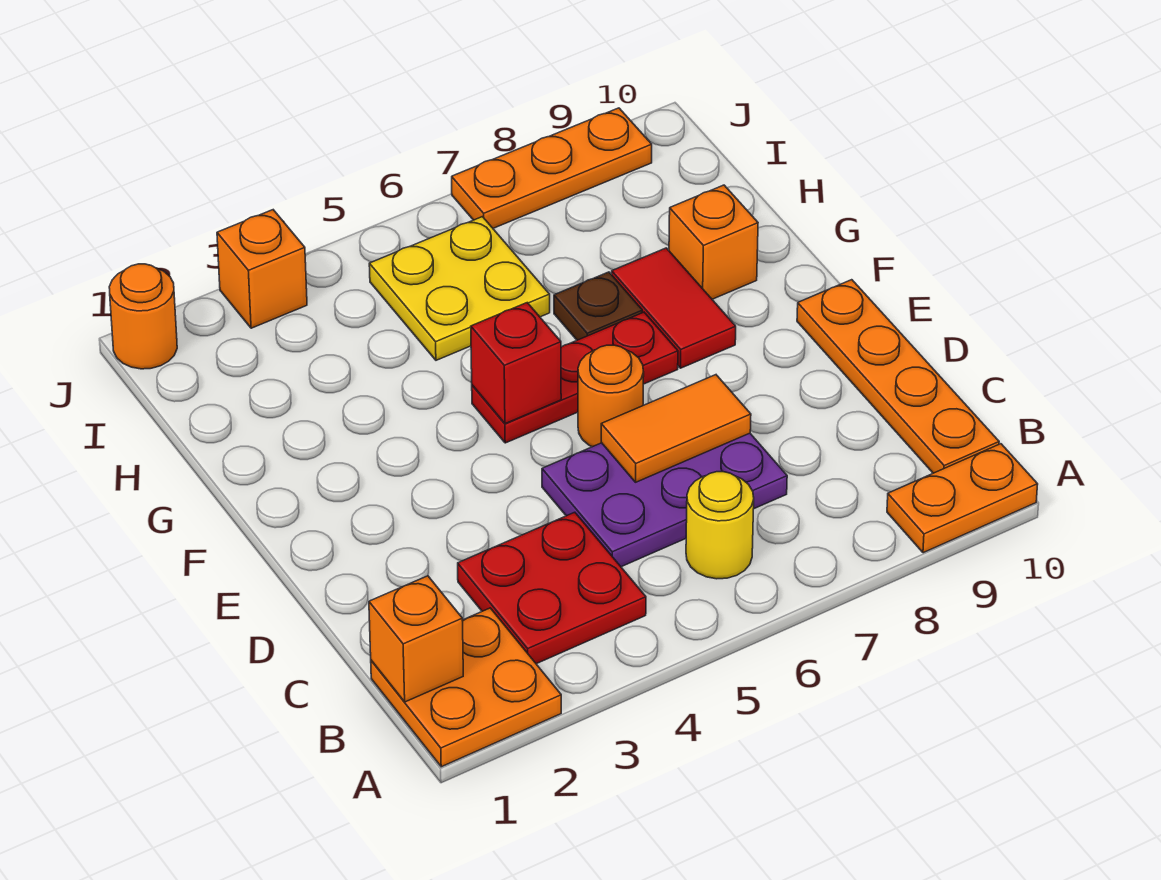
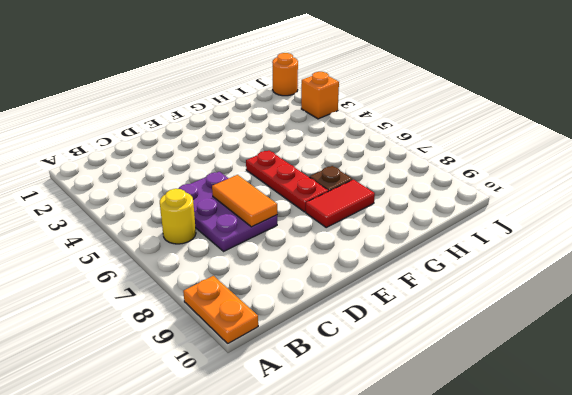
none -> orange 2x2 plate [371,608,561,767]
none -> red 2x2 plate [458,512,646,664]
none -> orange 1x4 plate [797,280,999,473]

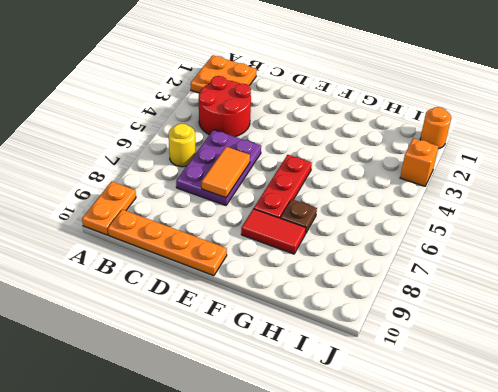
red 2x2 round brick [199,76,251,137] -> red 2x2 plate [458,512,646,664]
none -> orange 1x1 round brick [578,345,644,447]
none -> orange 1x1 brick [669,185,758,299]
none -> yellow 2x2 plate [369,217,550,360]

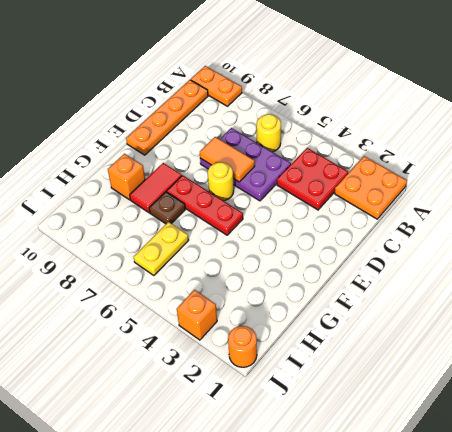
yellow 1x1 round brick [208,162,234,201] -> orange 1x1 round brick [578,345,644,447]
yellow 1x2 plate [134,222,189,275] -> yellow 2x2 plate [369,217,550,360]
none -> orange 1x3 plate [452,108,652,228]
none -> orange 1x1 brick [369,576,463,702]
none -> red 1x1 brick [471,303,561,424]

